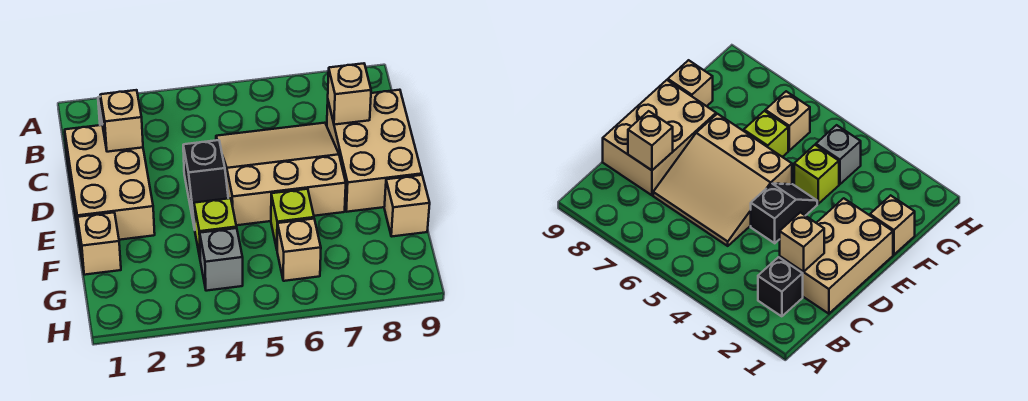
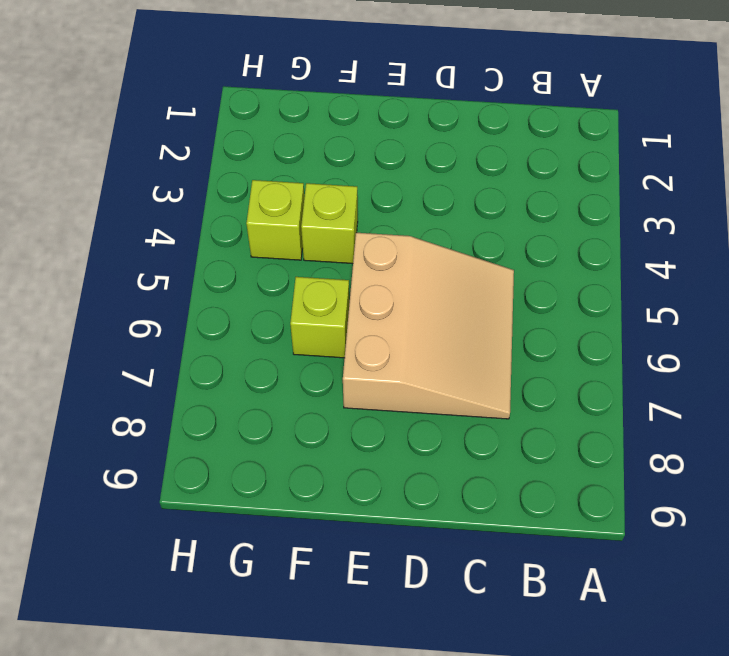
lime 1x1 brick [246,180,304,260] -> grey 1x1 brick [200,228,243,291]
none -> black 1x1 brick [758,257,803,316]
none -> tan 2x3 brick [65,125,155,243]
none -> tan 2x3 brick [327,90,422,212]

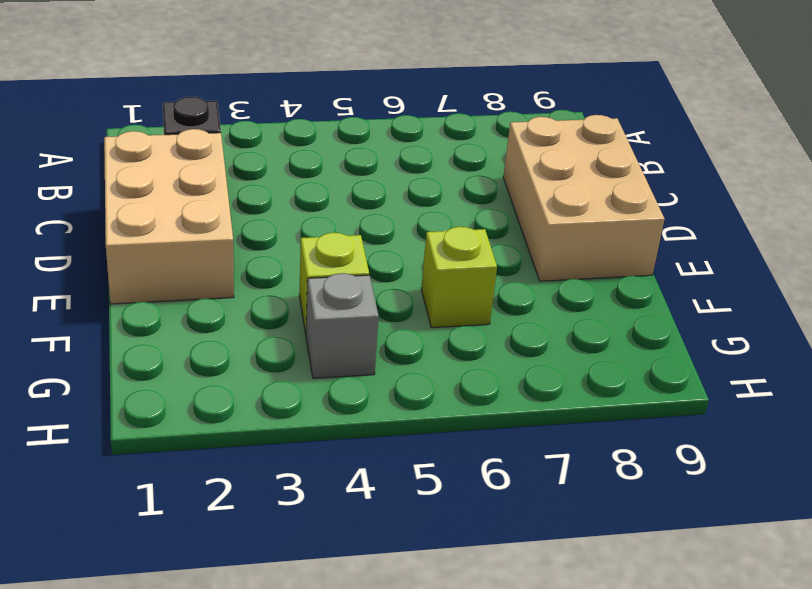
none -> tan 3x3 slope [216,123,346,225]
none -> black 1x2 slope [183,140,228,229]
none -> tan 1x1 brick [78,213,121,275]

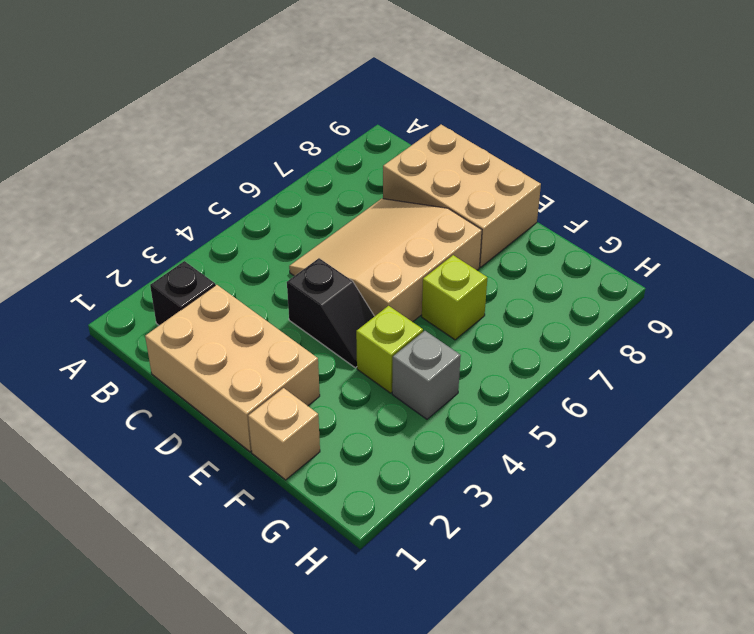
none -> tan 1x1 brick [384,175,430,237]
none -> tan 1x1 brick [277,219,321,281]
none -> tan 1x1 brick [100,90,143,152]

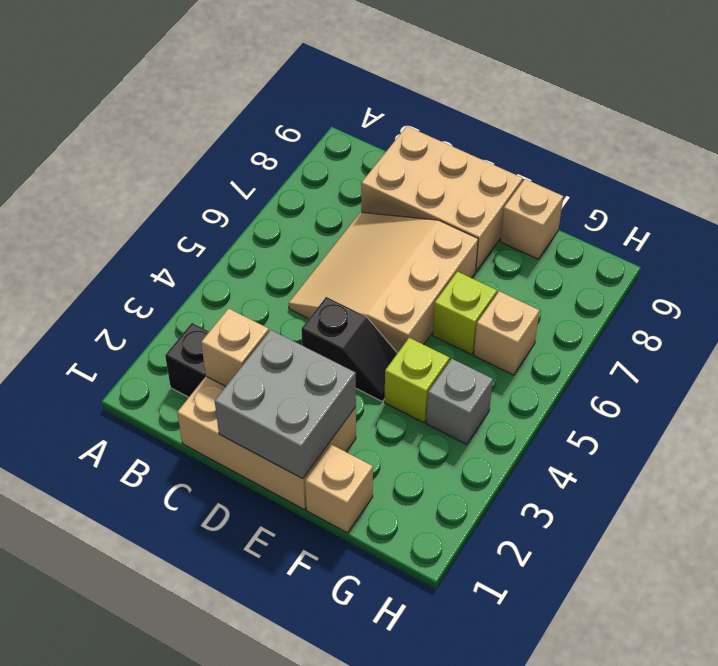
grey 2x2 brick [215,330,356,479] -> none
none -> tan 1x1 brick [328,63,371,125]

